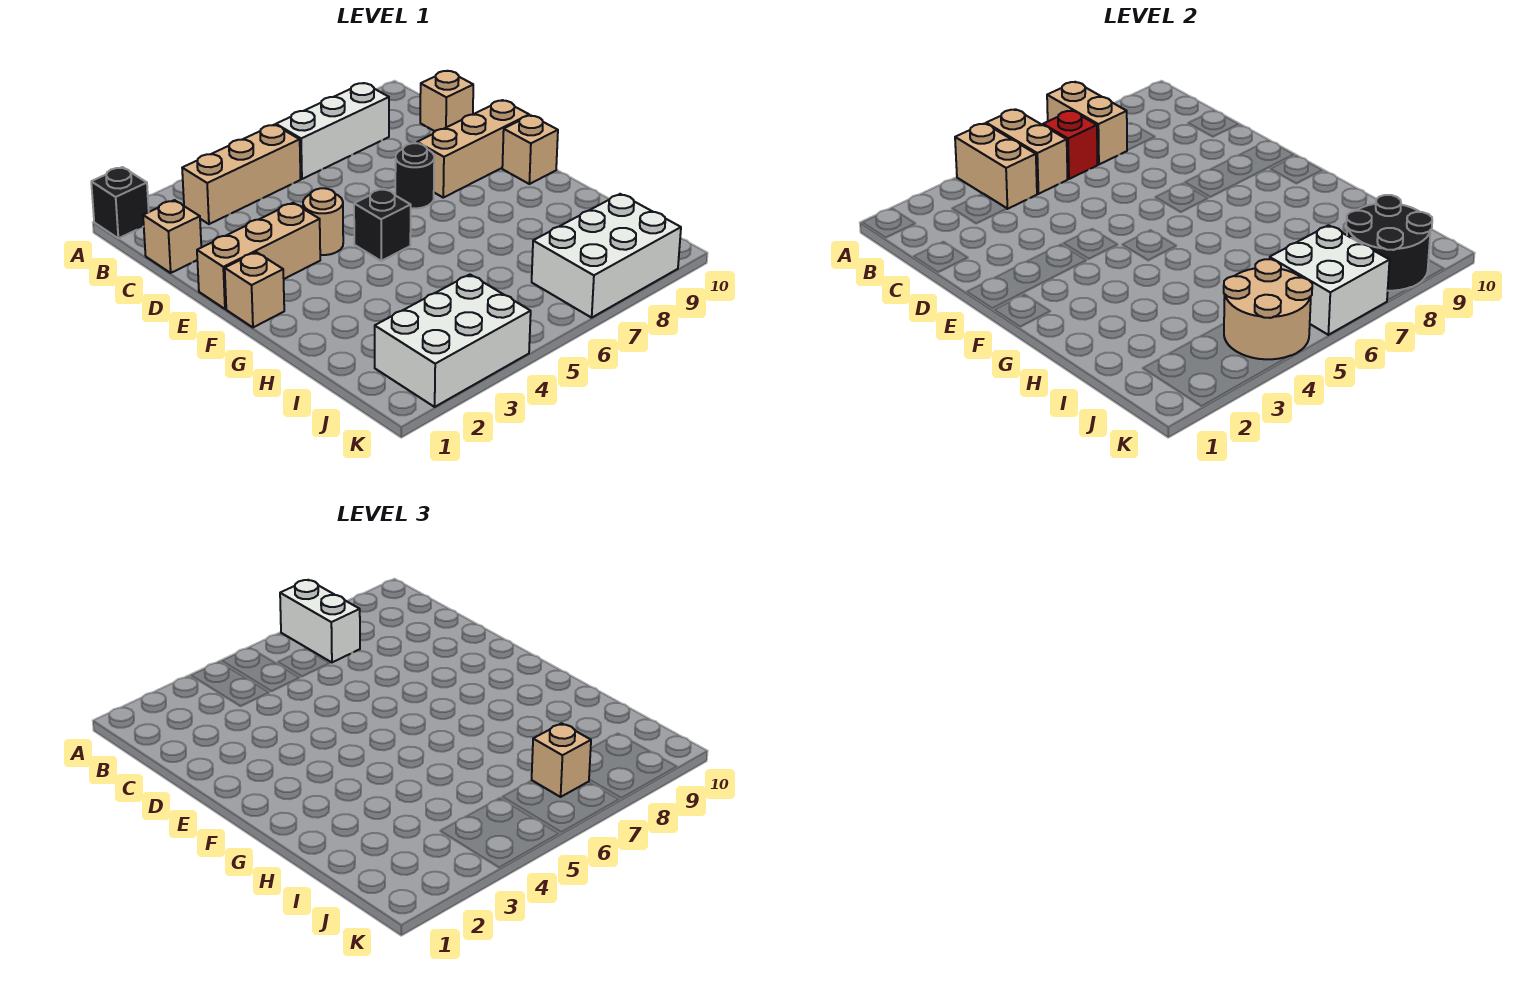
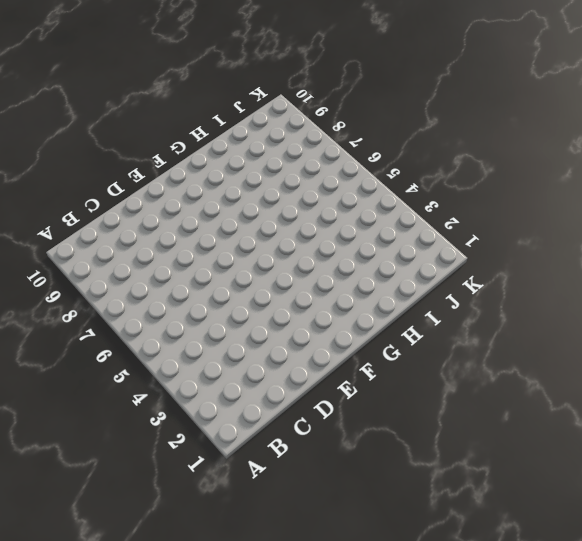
none -> black 1x1 brick [91,167,149,238]
none -> tan 1x3 brick [182,125,301,224]
none -> white 1x3 brick [276,83,389,179]

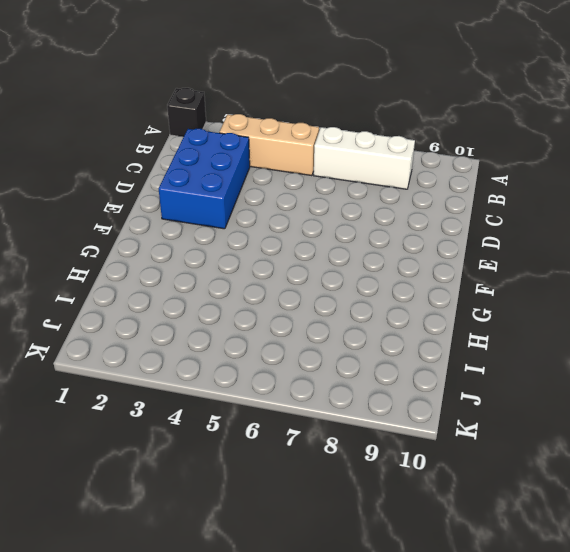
blue 2x3 brick [159,129,250,229] -> tan 1x3 brick [197,203,320,309]
none -> tan 1x1 brick [143,200,201,273]
none -> tan 1x1 brick [420,71,473,131]
none -> tan 1x1 round brick [303,188,343,255]

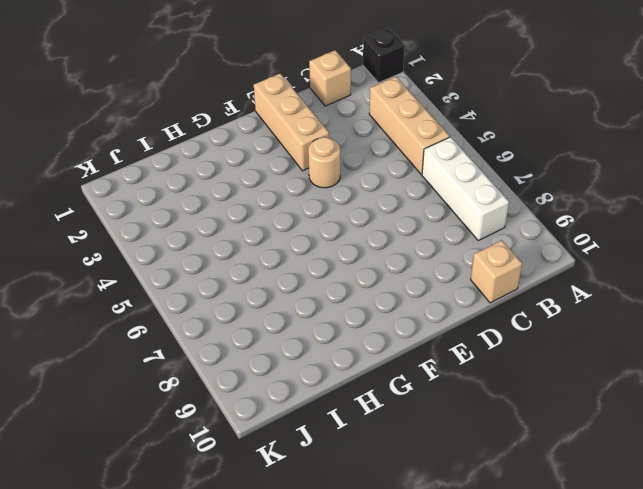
none -> black 1x1 round brick [395,143,434,208]
none -> tan 1x3 brick [417,100,529,198]
none -> tan 1x1 brick [225,252,284,327]

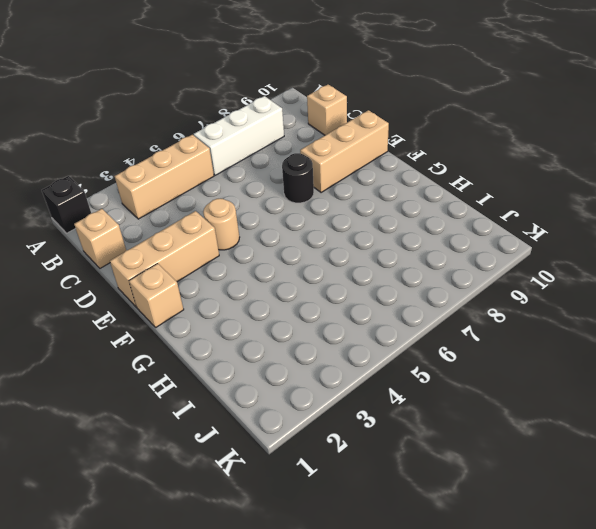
none -> black 1x1 brick [354,189,411,261]
none -> tan 1x1 brick [502,115,558,184]
none -> white 2x3 brick [375,275,531,407]

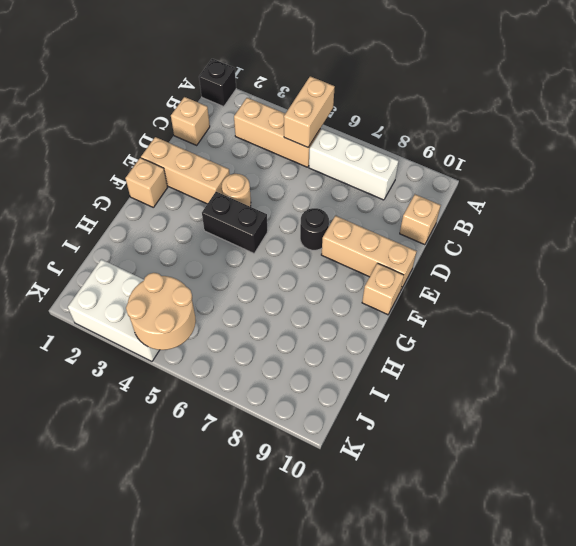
black 1x2 brick [202,192,267,253] -> black 1x1 brick [354,189,411,261]
none -> white 2x3 brick [532,194,681,318]
none -> tan 1x2 brick [955,123,1037,209]
none -> tan 1x2 brick [1047,82,1127,164]

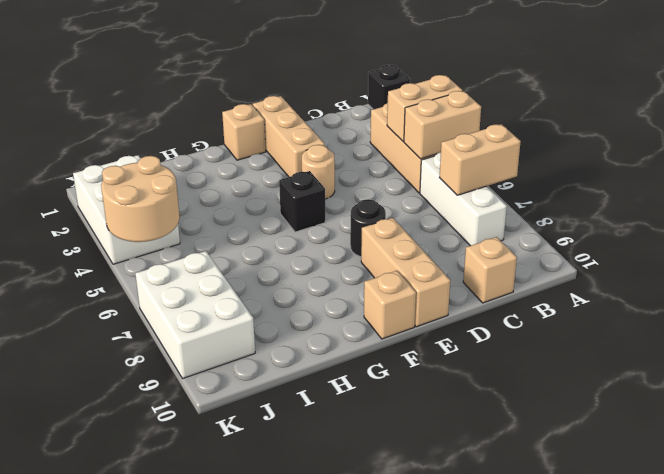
none -> tan 1x1 brick [143,200,201,273]
none -> red 1x1 brick [1043,110,1098,179]
none -> white 2x2 brick [1270,225,1389,335]

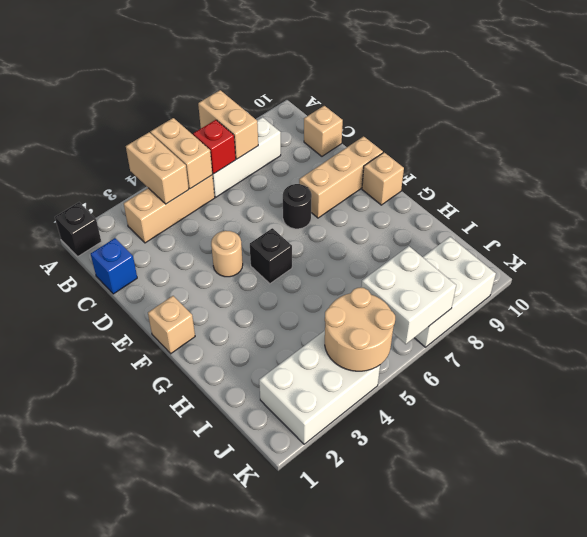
blue 1x1 brick [91,238,137,294] -> tan 1x1 brick [143,200,201,273]
none -> tan 1x3 brick [197,203,320,309]
none -> black 2x2 round brick [1346,195,1432,291]
none -> white 1x2 brick [280,580,360,662]

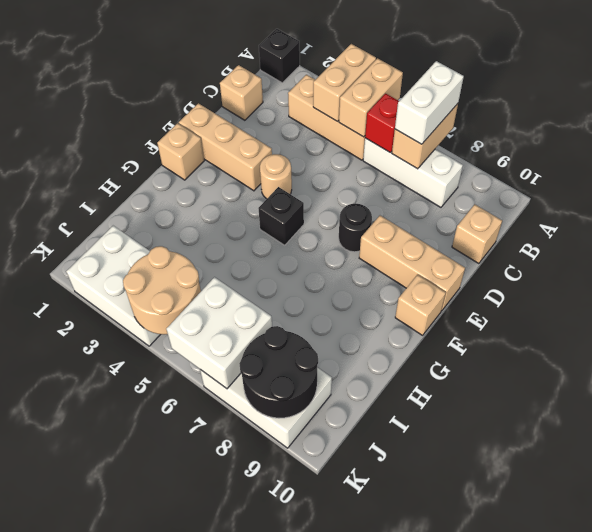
none -> tan 1x1 brick [532,723,591,797]

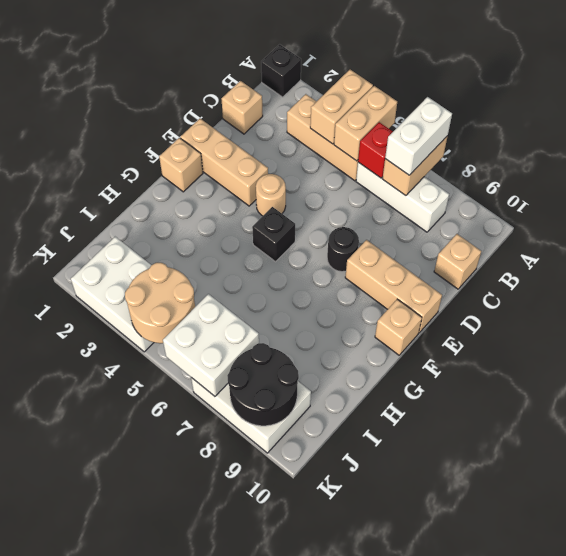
none -> tan 1x1 brick [532,723,591,797]

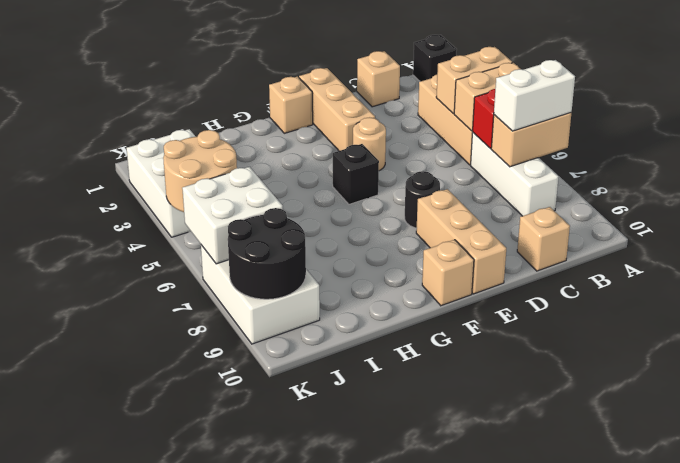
none -> tan 1x1 brick [532,723,591,797]

